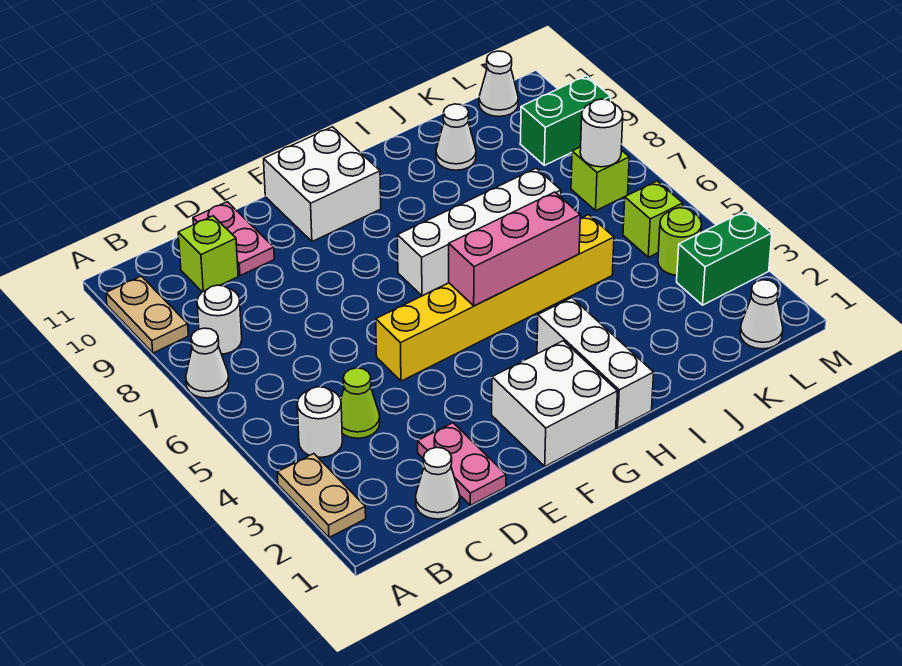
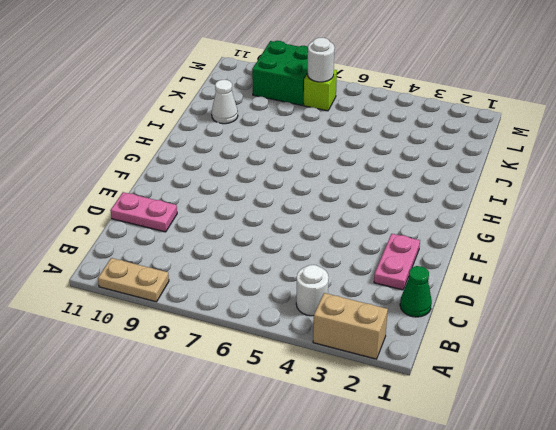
tan 1x2 brick [313,293,388,359] -> tan 1x2 plate [277,454,366,538]
green 1x1 cone [400,266,432,317] -> white 1x1 cone [416,447,460,519]
pink 1x2 plate [374,234,420,290] -> pink 1x2 plate turned to [418,423,506,505]
green 2x2 brick [252,41,308,105] -> green 1x2 brick [520,76,611,165]
none -> white 1x1 cone [186,328,229,398]
none -> white 1x1 round brick [197,285,242,354]
none -> lime 1x1 cone [341,368,380,438]

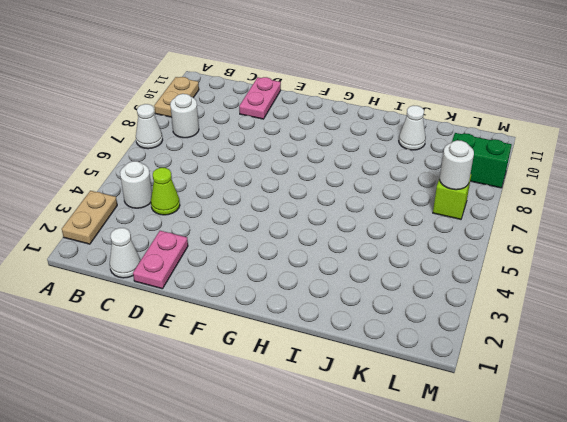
none -> lime 1x1 brick [178,216,238,292]
none -> yellow 1x6 brick [376,215,614,381]
none -> white 2x2 brick [492,341,617,466]

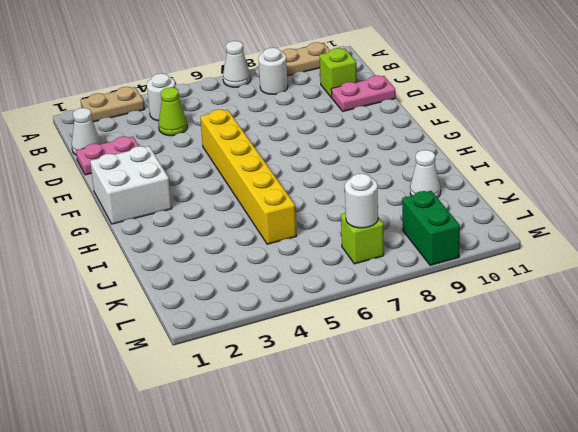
none -> white 2x2 brick [264,127,381,242]
none -> white 1x4 brick [397,168,561,296]
none -> white 1x3 brick [537,298,654,428]

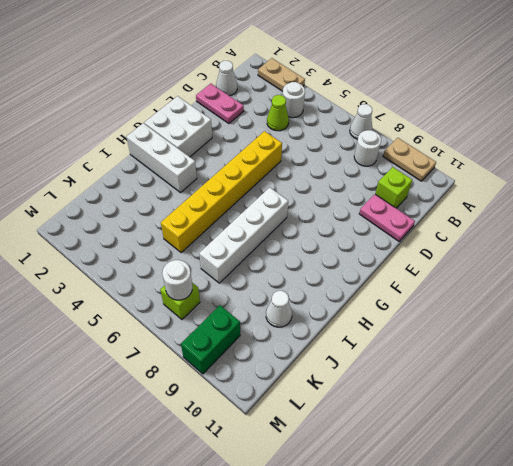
none -> white 2x2 brick [264,127,381,242]
none -> white 1x1 cone [740,280,783,349]
none -> green 1x2 brick [677,211,772,305]

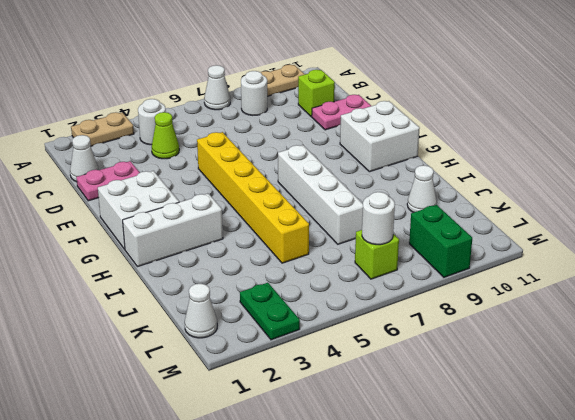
green 1x2 plate [240,283,300,340] -> green 1x2 brick [677,211,772,305]
none -> lime 1x1 round brick [658,208,702,275]
none -> lime 1x1 brick [623,181,683,257]
none -> white 1x1 cone [479,51,518,117]

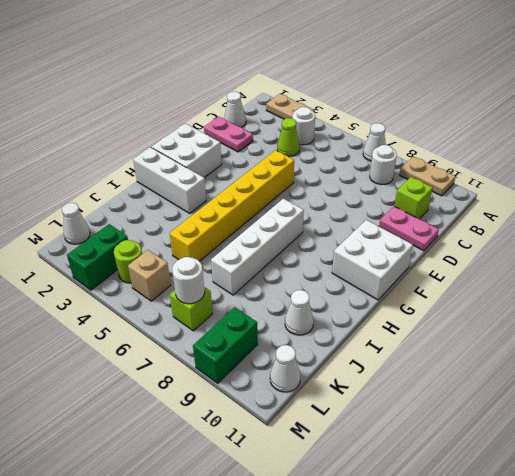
tan 1x1 brick [128,250,171,301] -> lime 1x1 brick [623,181,683,257]
none -> pink 1x3 brick [449,192,580,306]

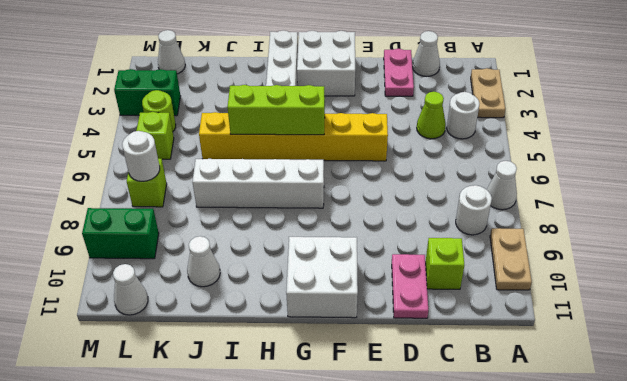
lime 1x3 brick [228,85,325,135] -> pink 1x3 brick [449,192,580,306]

